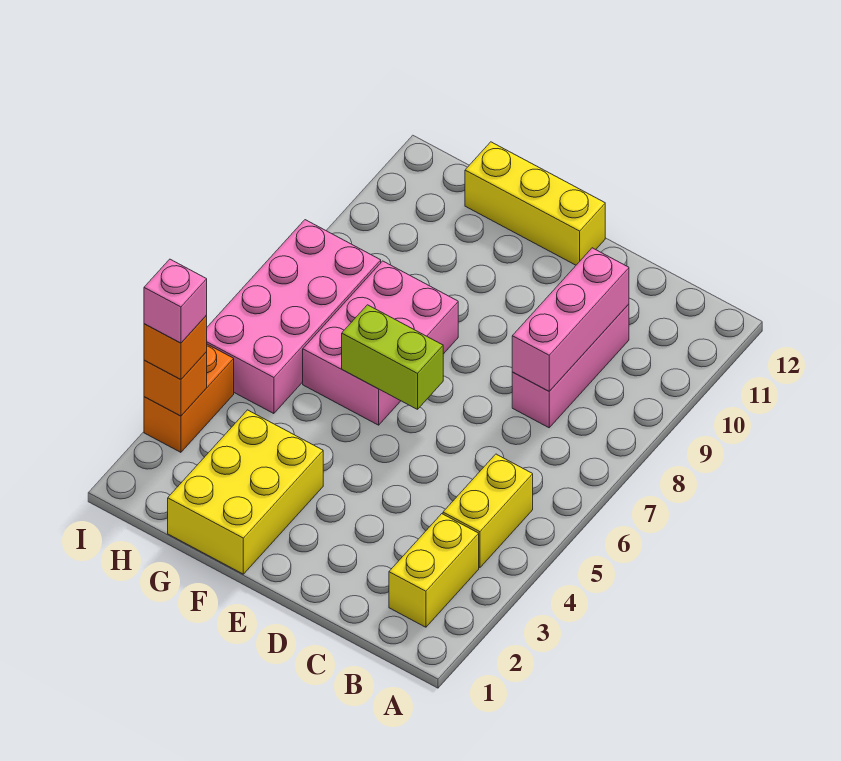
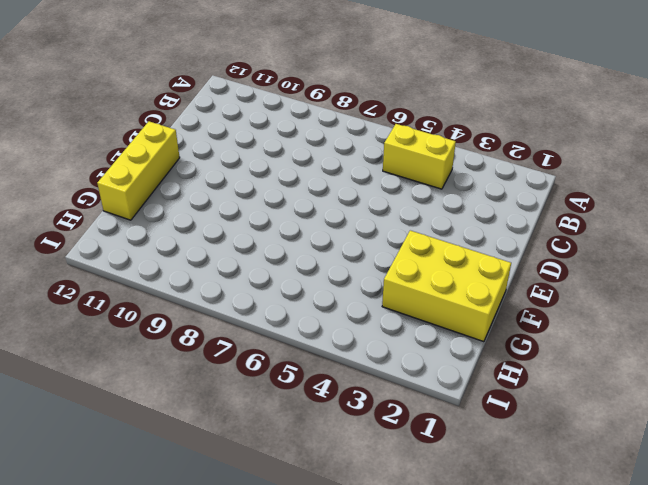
none -> yellow 1x2 brick [389,514,479,627]
none -> pink 1x3 brick [512,304,629,428]
none -> pink 2x3 brick [303,261,458,425]

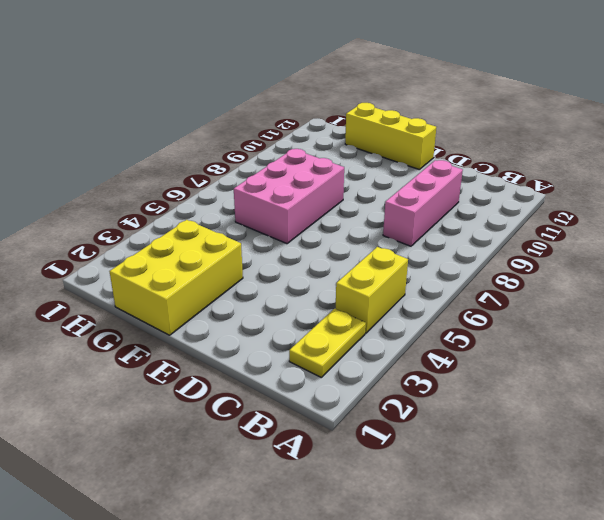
yellow 1x2 plate [289,309,366,377] -> yellow 1x2 brick [389,514,479,627]
none -> pink 2x4 brick [207,220,381,414]
none -> orange 1x2 brick [144,344,234,452]
none -> pink 1x3 brick [512,248,629,391]

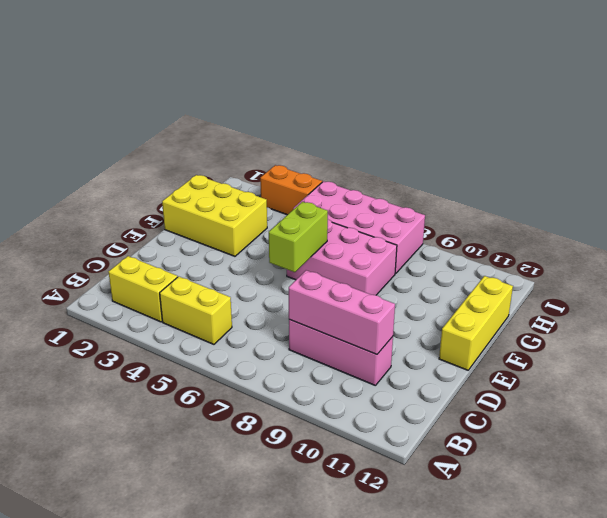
none -> orange 1x1 brick [144,352,207,416]
none -> orange 1x1 brick [144,315,207,380]
none -> pink 1x1 brick [144,259,207,343]

